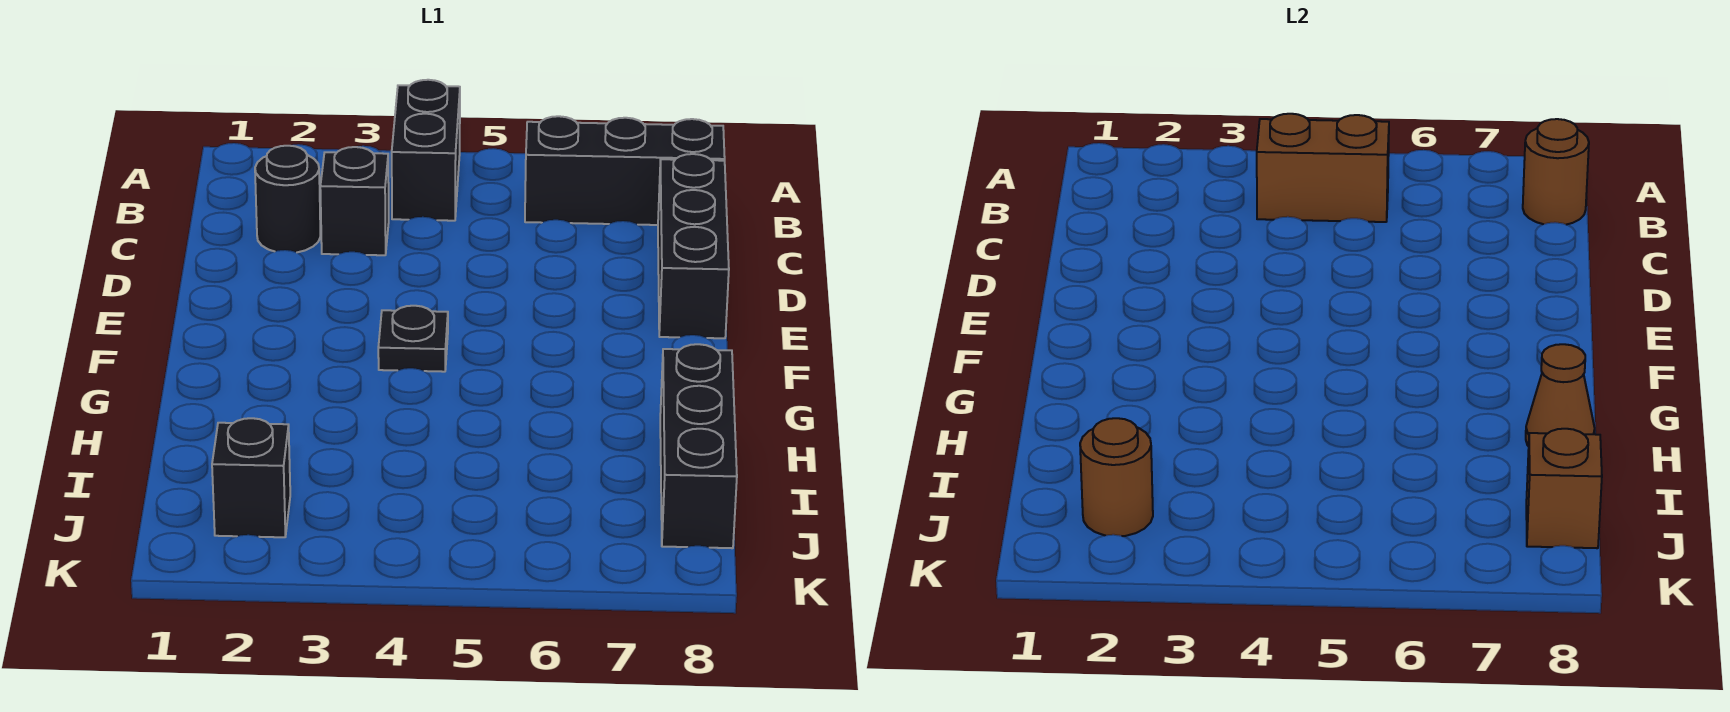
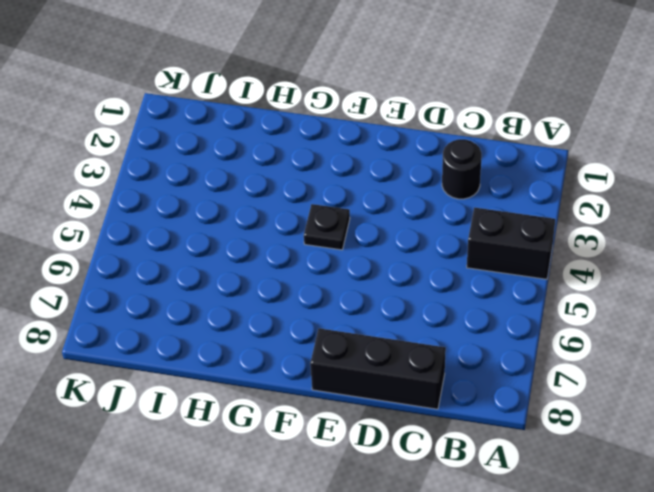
none -> black 1x3 brick [525,116,725,225]
none -> black 1x1 brick [320,147,389,255]
none -> black 1x3 brick [660,344,737,548]

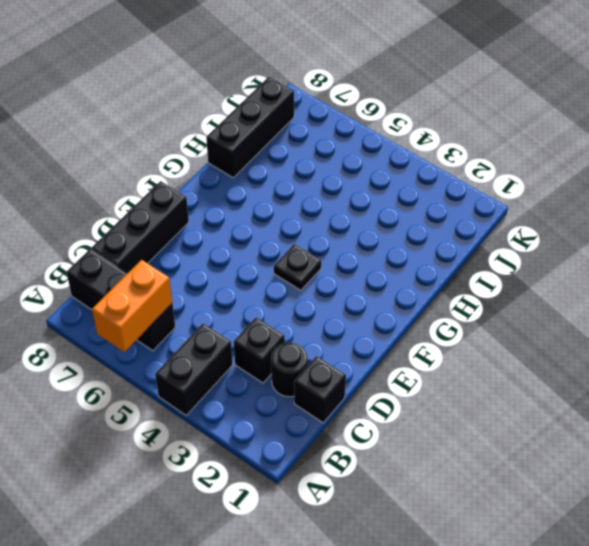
orange 1x2 brick [92,260,172,352] -> none
black 1x1 brick [294,356,346,423] -> black 1x1 brick moved to [212,418,290,537]
none -> brown 1x2 brick [1257,114,1389,222]
none -> brown 1x1 round brick [1523,119,1589,225]
none -> brown 1x1 cone [1526,344,1595,446]

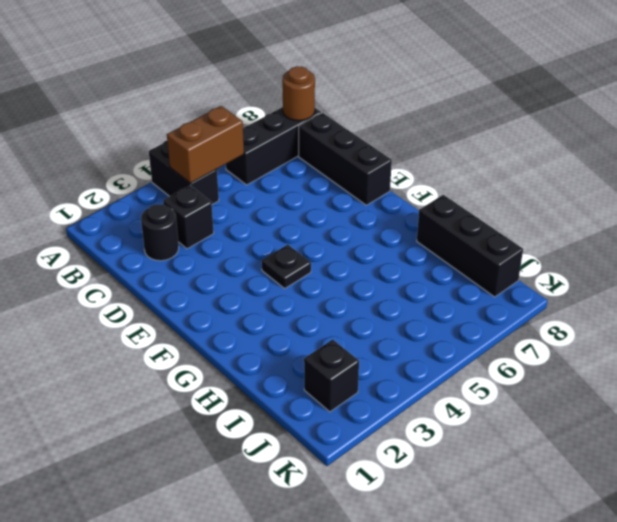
none -> brown 1x1 cone [1526,344,1595,446]
none -> brown 1x1 round brick [1080,418,1153,536]
none -> brown 1x1 brick [1526,429,1602,548]

